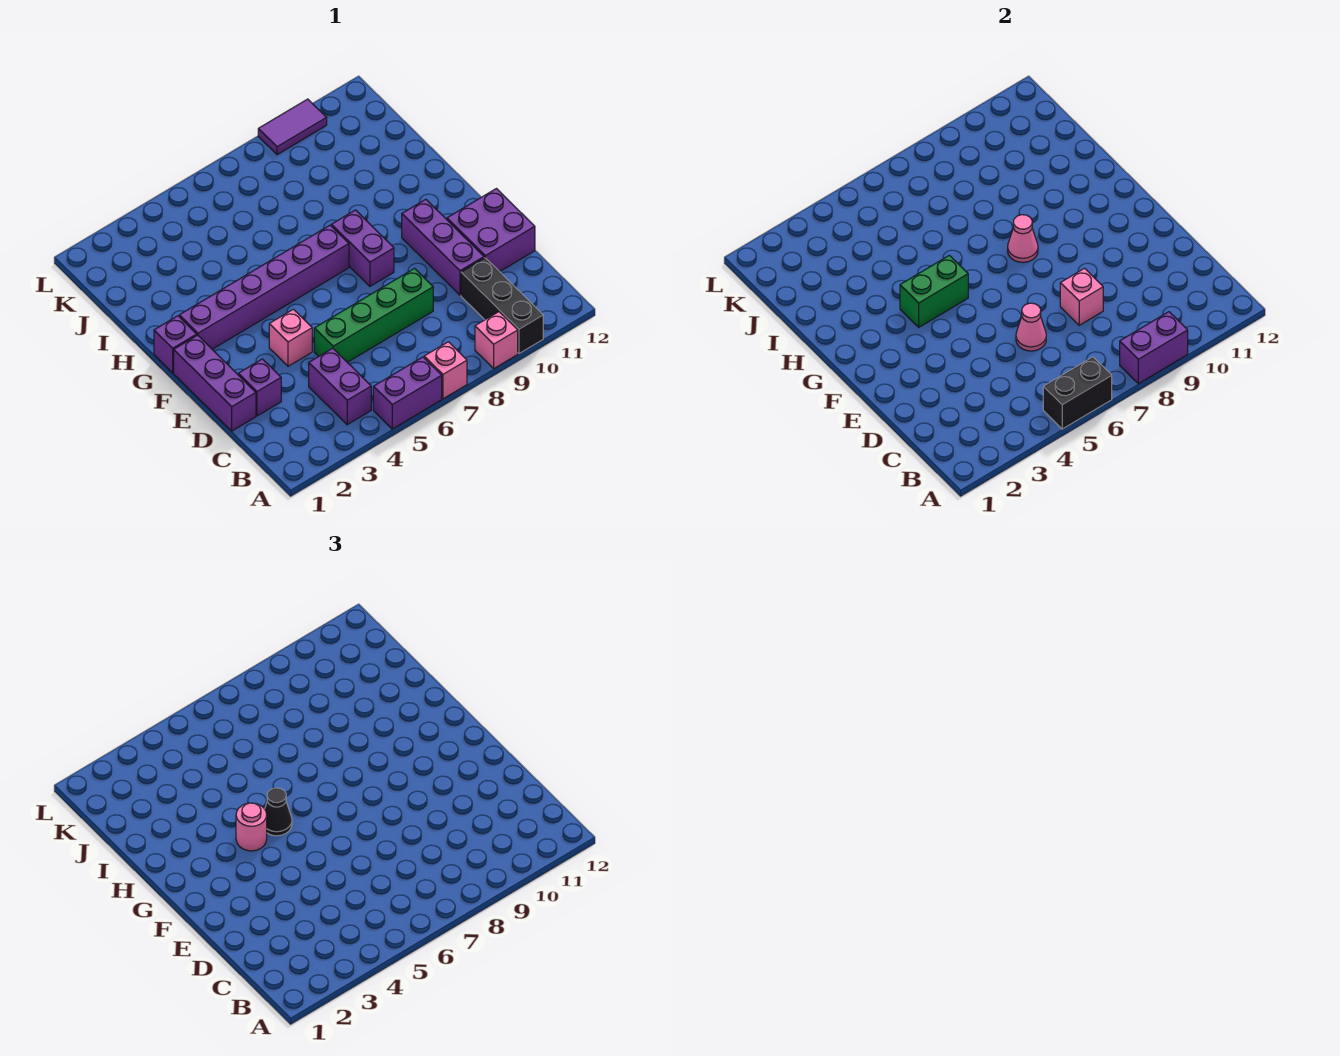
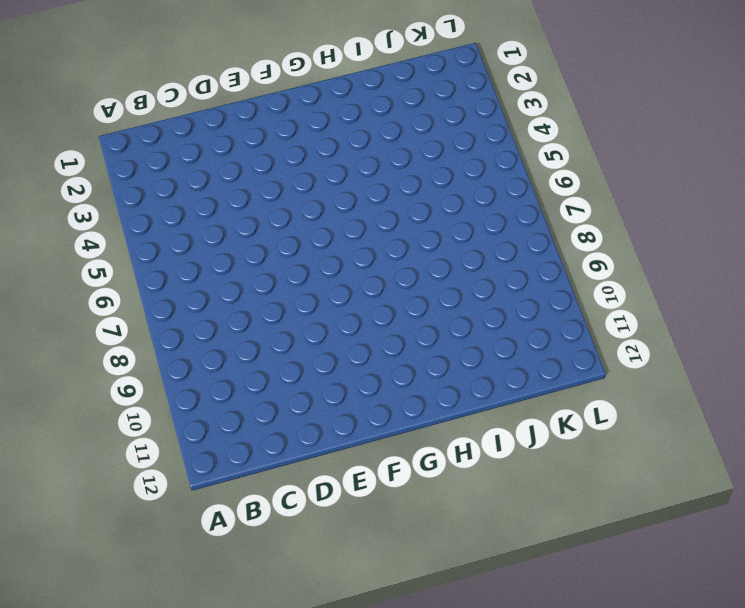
none -> purple 1x2 brick [373,357,442,429]
none -> pink 1x1 brick [424,342,467,399]
none -> pink 1x1 brick [475,312,518,368]

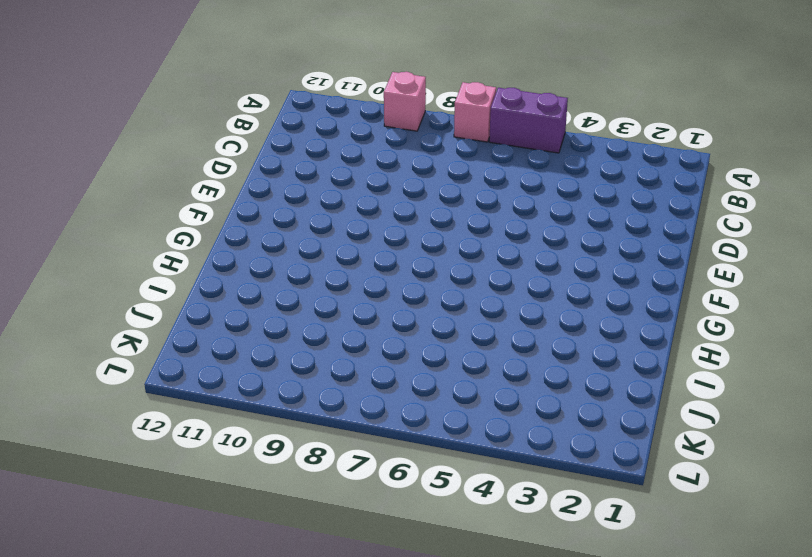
none -> black 1x3 brick [461,258,543,353]
none -> purple 1x2 brick [309,348,371,425]
none -> purple 1x3 brick [174,335,256,431]

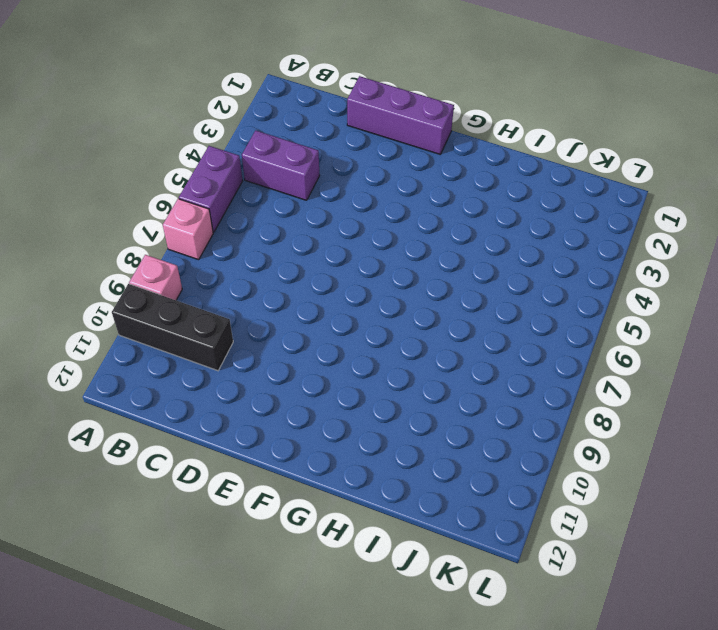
none -> purple 1x1 brick [238,359,281,416]
none -> green 1x4 brick [314,268,433,362]
none -> purple 1x3 brick [402,199,484,295]

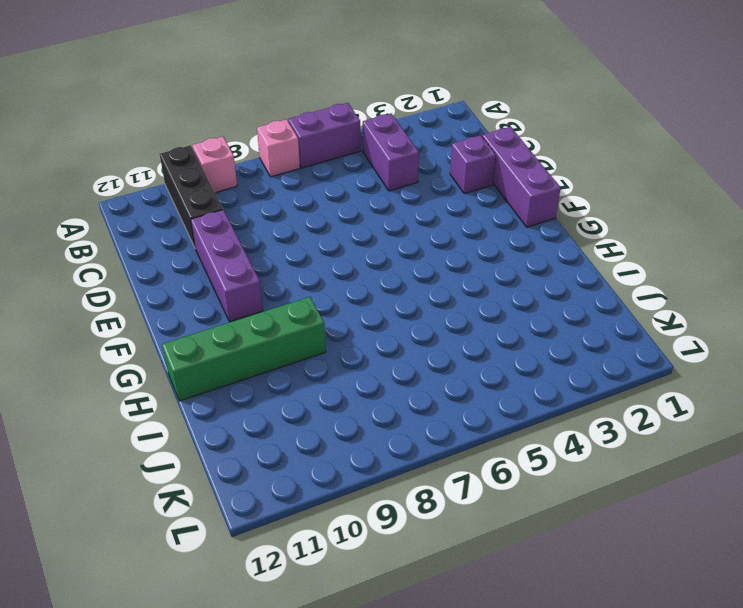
green 1x4 brick [162,297,326,401] -> green 1x4 brick moved to [314,268,433,362]
none -> purple 2x2 brick [447,189,535,272]
none -> pink 1x1 brick [269,309,312,366]
none -> purple 1x2 brick [331,210,394,286]

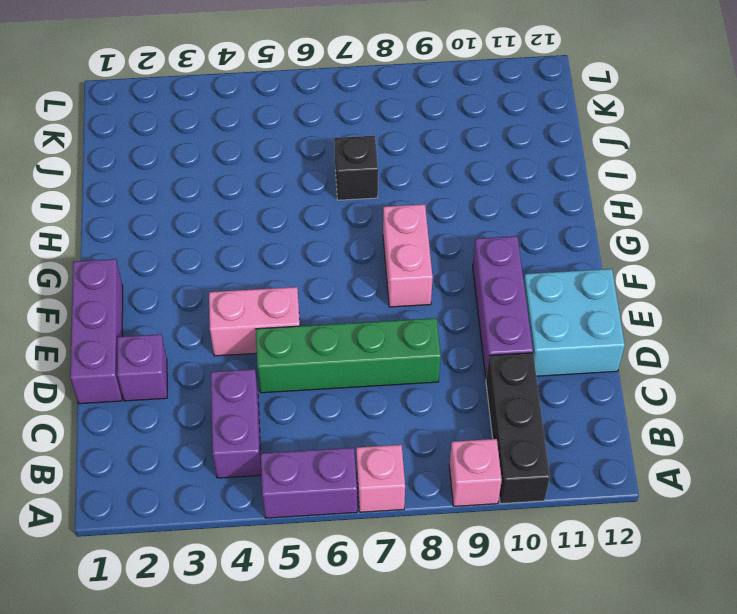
cyan 2x2 brick [524,269,625,376] -> purple 2x2 brick [447,189,535,272]
pink 1x2 brick [209,287,300,356] -> pink 1x1 brick [269,309,312,366]
pink 1x2 brick [383,204,433,307] -> purple 1x2 brick [331,210,394,286]
black 1x1 brick [334,136,378,200] -> none
none -> purple 1x1 brick [154,316,197,373]
none -> purple 1x6 brick [179,225,349,349]
none -> purple 1x2 tile [258,99,327,155]

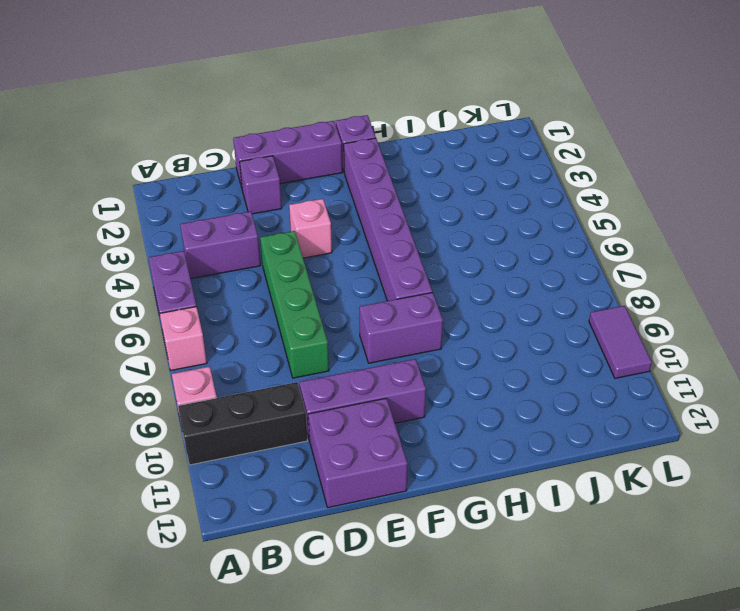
none -> black 1x2 brick [1043,357,1112,429]
none -> purple 1x2 brick [1120,312,1188,384]
none -> pink 1x1 cone [1016,303,1046,351]

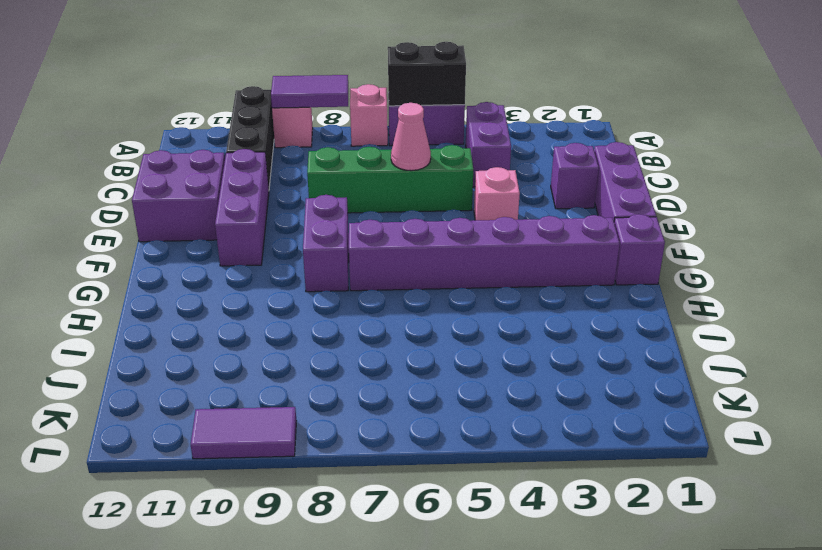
purple 1x2 tile [271,75,348,108] -> purple 1x2 brick [1120,312,1188,384]
none -> pink 1x1 brick [1060,268,1103,325]
none -> green 1x2 brick [900,255,968,327]
none -> pink 1x1 cone [1008,215,1038,263]

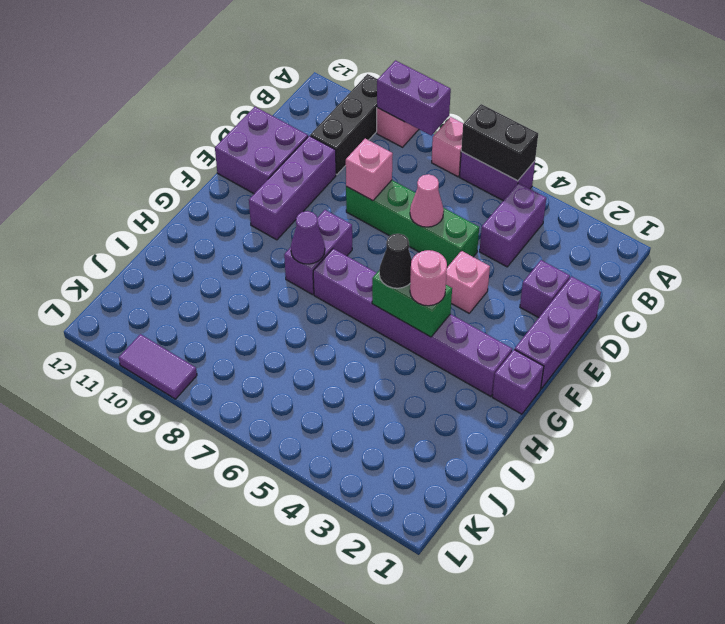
purple 1x1 cone [291,211,325,264] -> pink 1x1 cone [1008,215,1038,263]

